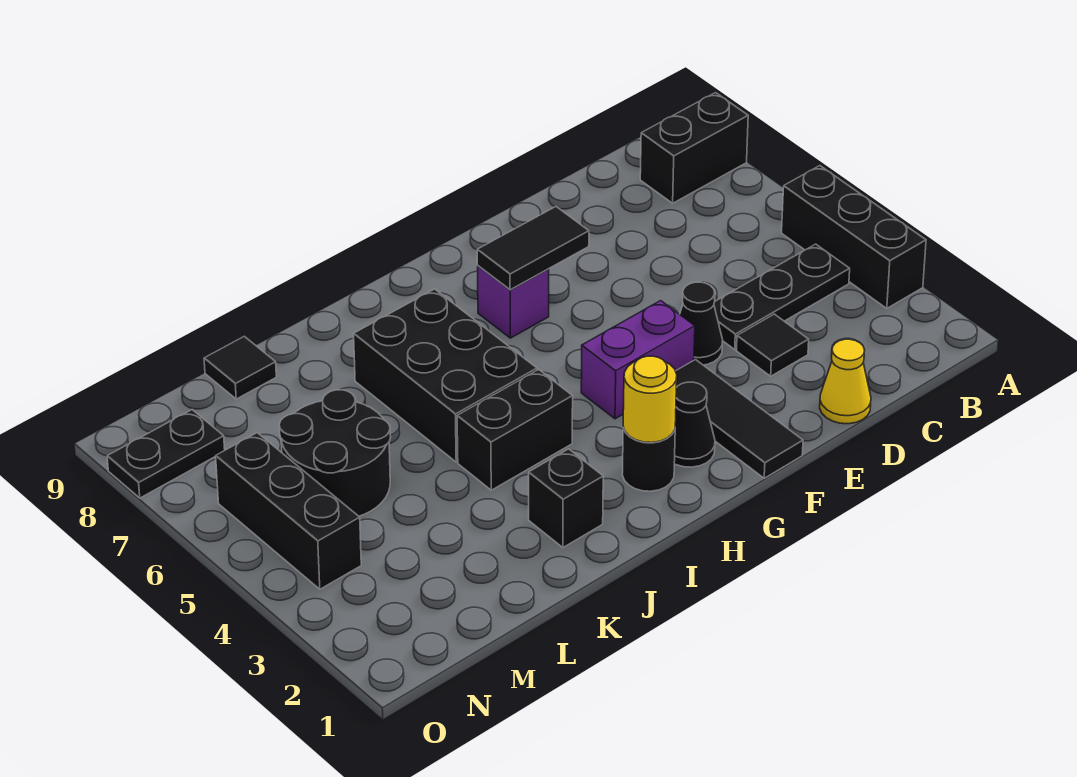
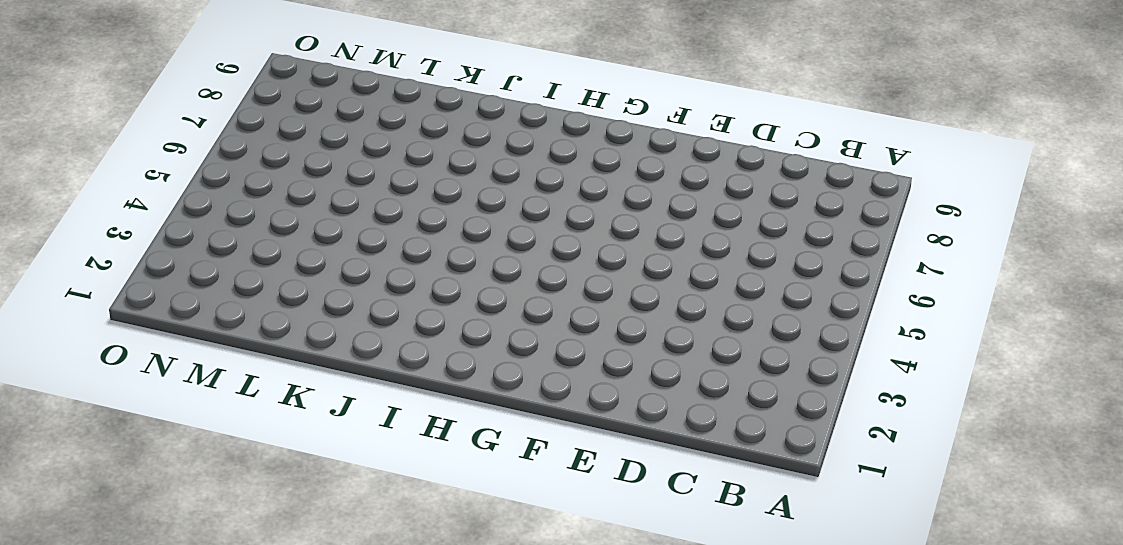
none -> black 1x3 brick [782,166,926,308]
none -> black 1x2 brick [640,93,748,203]
none -> black 1x3 plate [714,244,850,349]

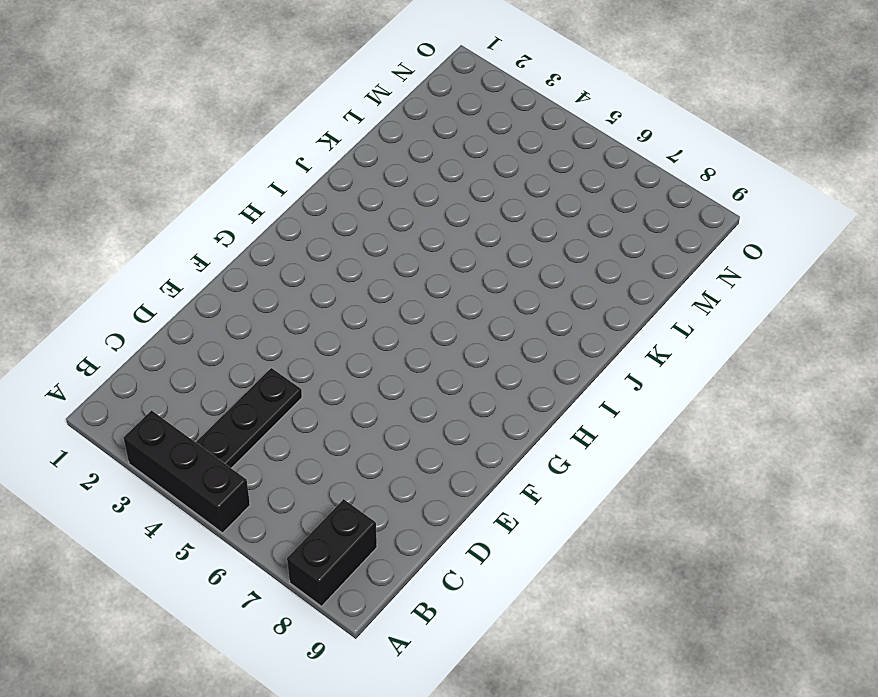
none -> yellow 1x1 cone [820,339,871,424]
none -> black 1x1 tile [737,314,809,376]
none -> black 1x1 cone [680,282,723,365]

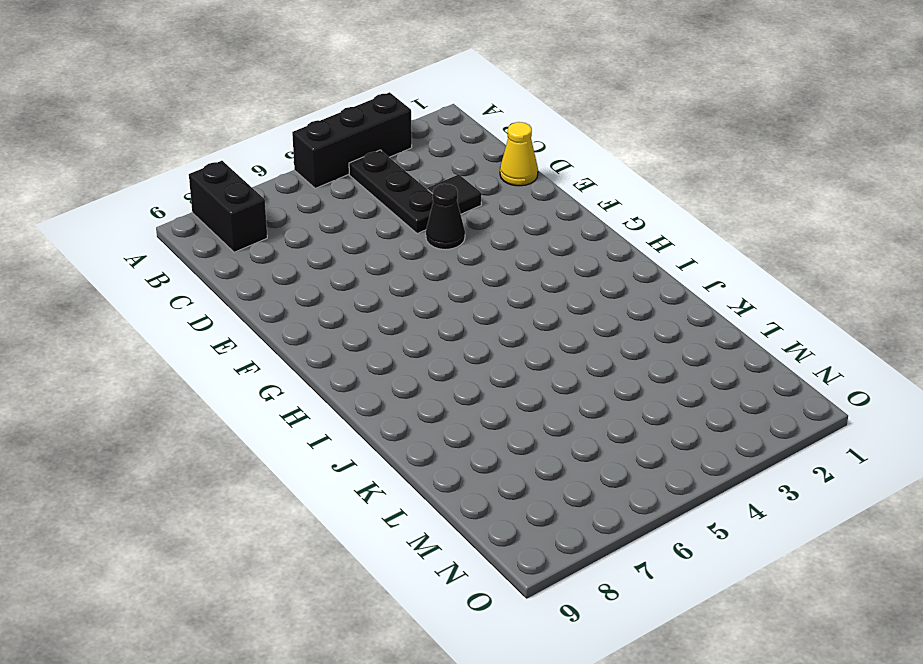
none -> black 1x3 tile [675,360,803,478]
none -> purple 1x2 brick [581,301,695,419]
none -> black 1x1 cone [674,382,715,467]

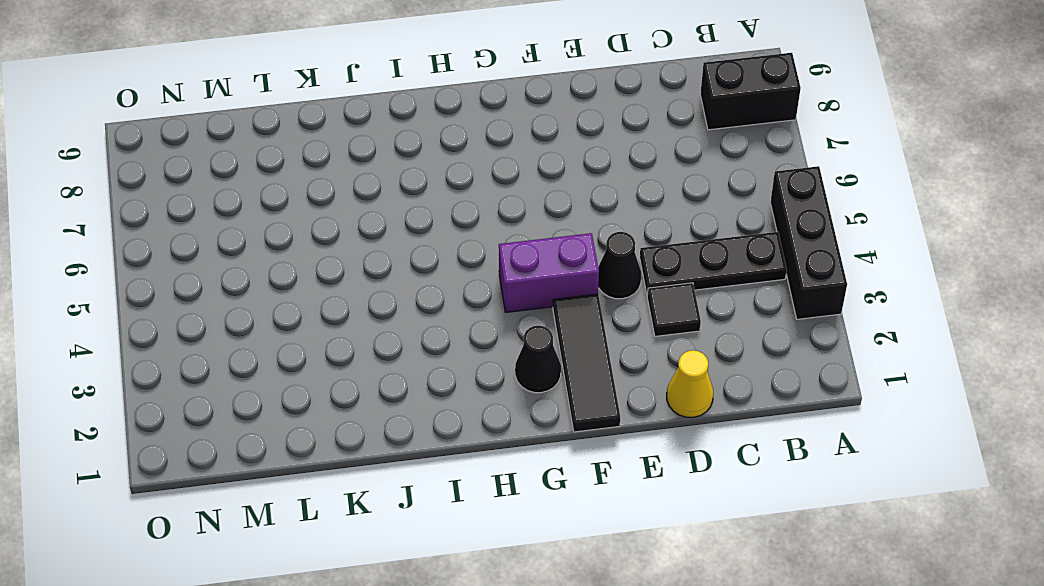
none -> purple 1x1 brick [478,266,549,338]
none -> black 1x1 round brick [622,428,675,491]
none -> black 1x2 brick [457,370,573,490]

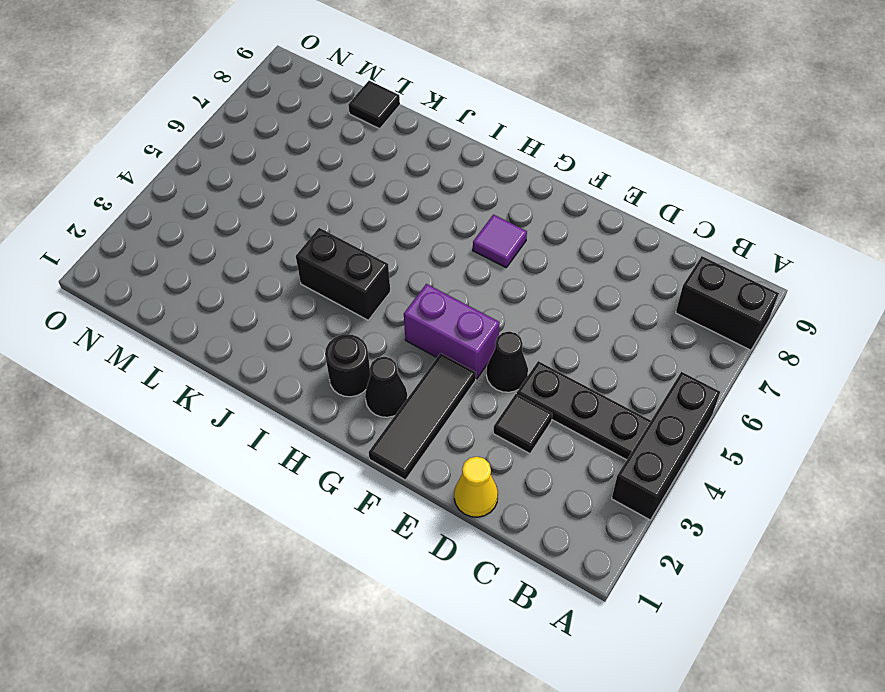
purple 1x1 tile [473,215,527,267] -> purple 1x1 brick [478,266,549,338]
none -> black 2x3 brick [354,289,537,462]
none -> black 1x1 brick [529,449,603,547]
none -> black 2x2 round brick [279,390,391,516]

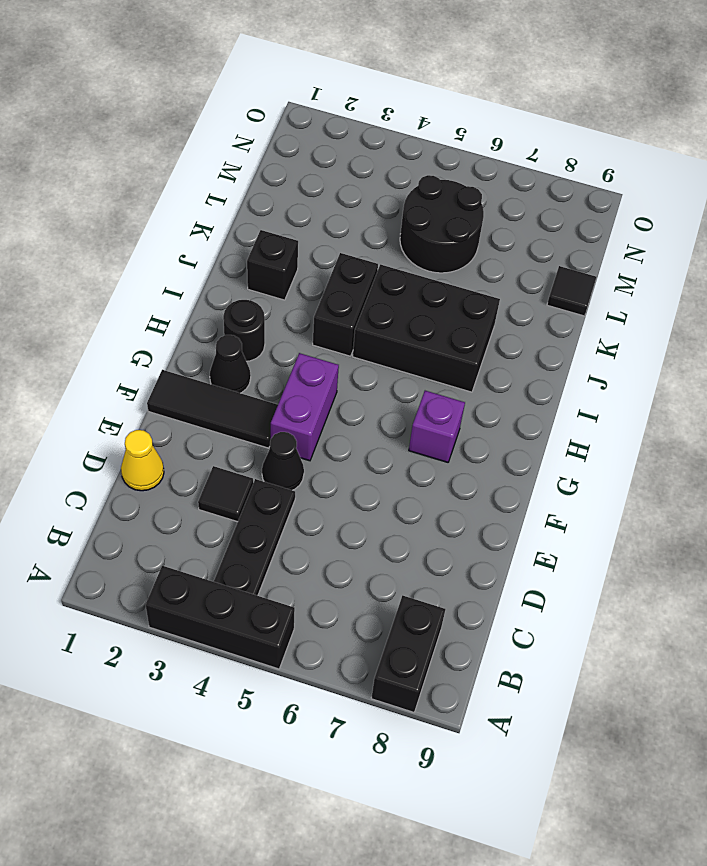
none -> black 1x3 brick [216,433,361,589]
none -> black 1x2 plate [107,410,225,498]
none -> black 1x2 tile [477,207,589,290]

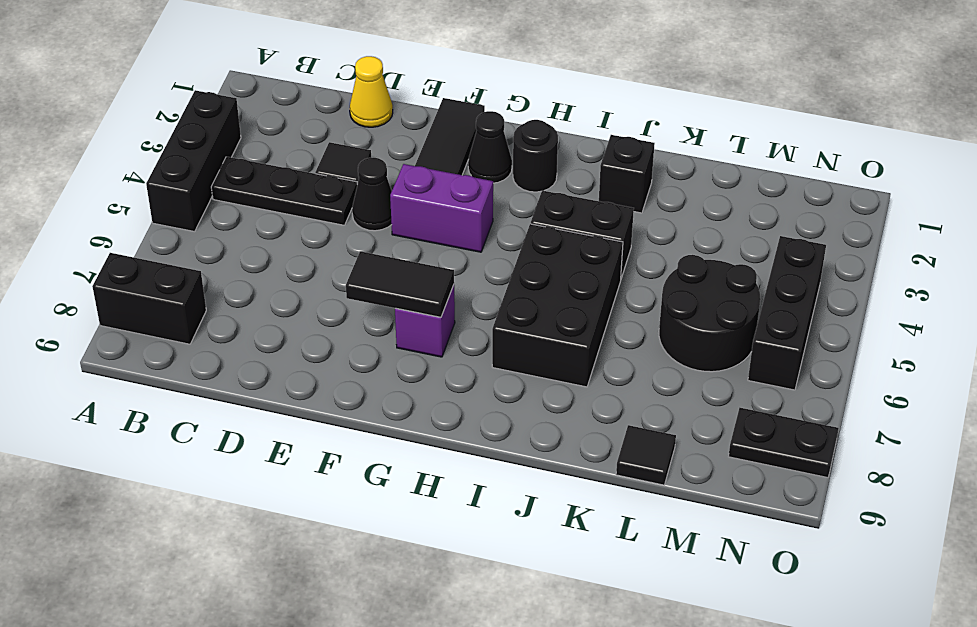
none -> yellow 1x1 round brick [623,356,677,443]

